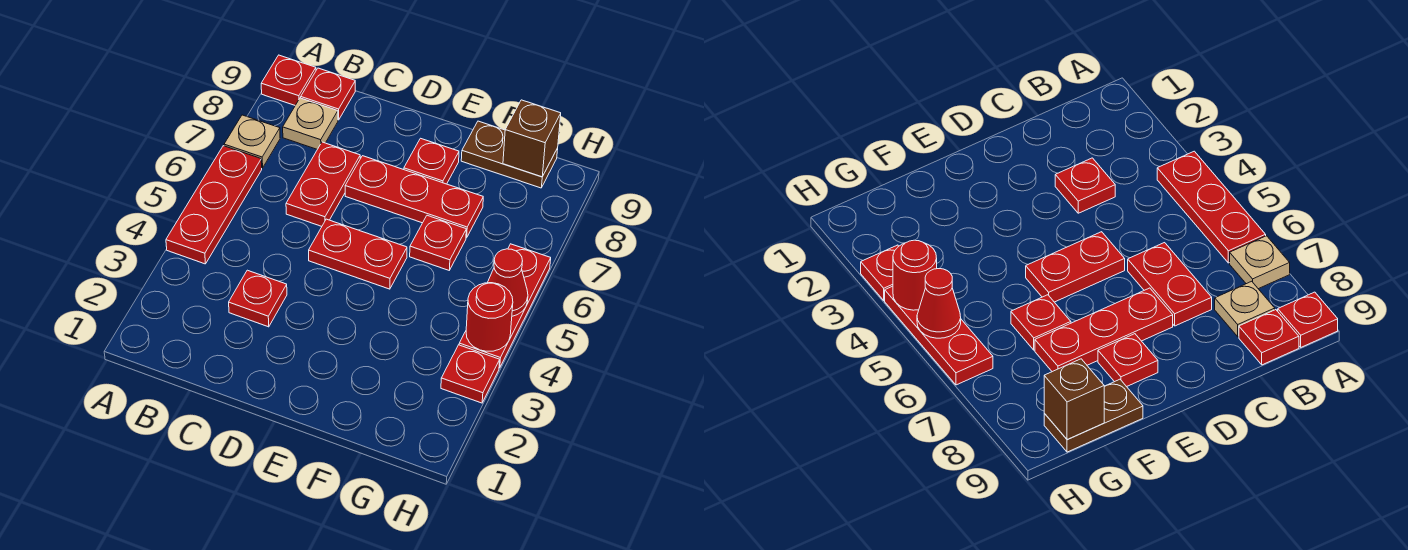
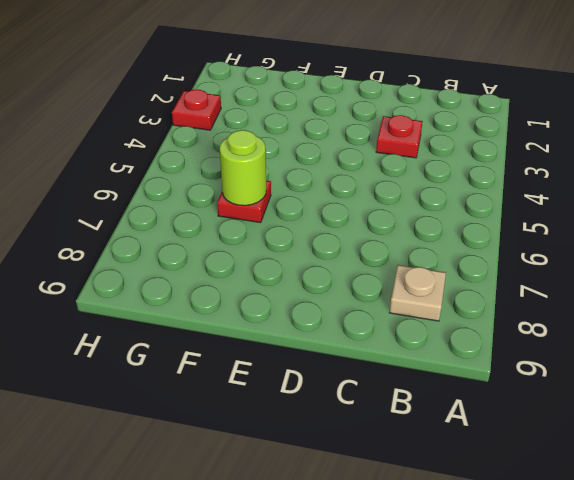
lime 1x1 round brick [220,130,266,206] -> none
none -> red 1x3 plate [166,146,262,264]
none -> tan 1x1 plate [224,115,280,168]
none -> red 1x1 plate [261,55,316,105]

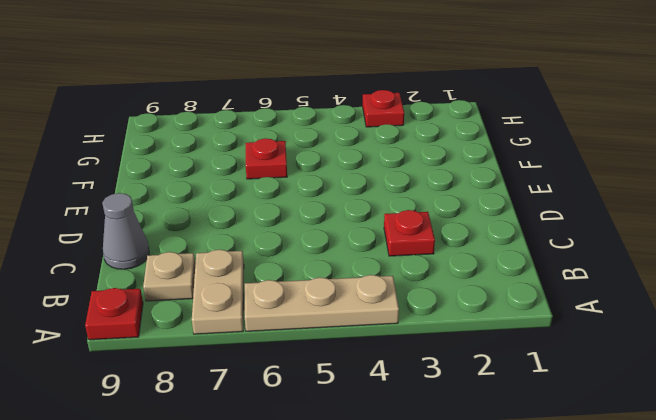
tan 1x3 plate [245,275,399,331] -> red 1x3 plate [166,146,262,264]
tan 1x2 plate [192,250,244,334] -> tan 1x1 plate [224,115,280,168]
grey 1x1 cone [102,193,149,269] -> none
none -> red 1x1 plate [301,68,355,120]
none -> red 1x2 plate [286,142,360,226]
none -> red 1x2 plate [309,219,407,289]

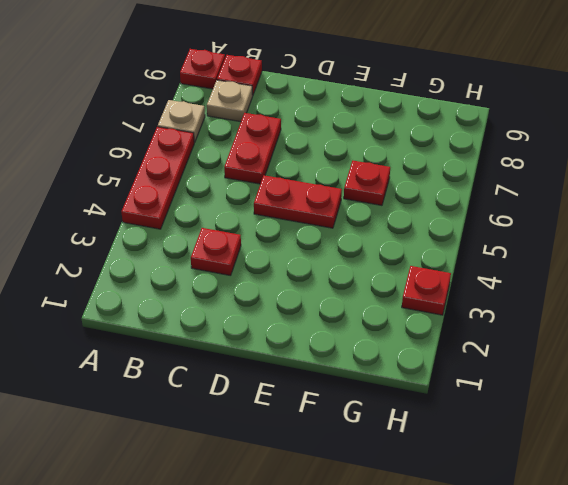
none -> red 1x3 plate [345,156,483,238]
none -> red 1x1 plate [404,138,459,184]
none -> brown 1x2 plate [461,121,558,188]

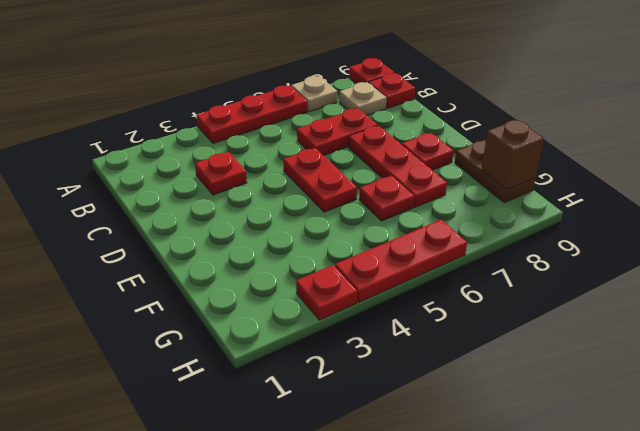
none -> red 1x1 round brick [466,283,513,351]
none -> red 1x1 cone [488,249,528,316]

